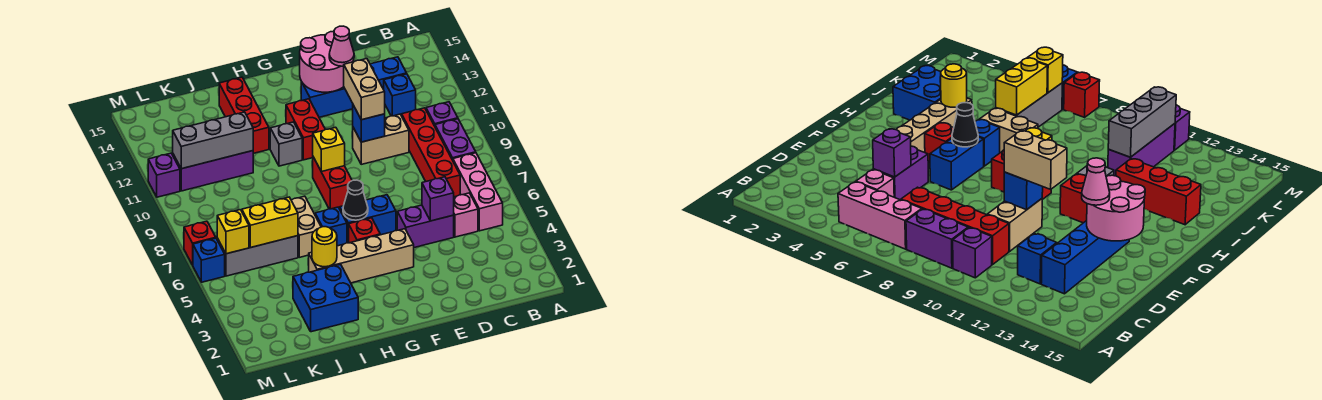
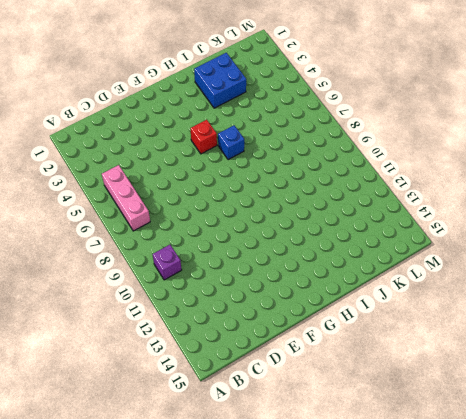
none -> purple 1x2 brick [435,119,476,160]
none -> pink 1x1 brick [454,193,478,237]
none -> red 1x4 brick [402,108,460,197]
none -> blue 1x1 brick [384,74,416,116]

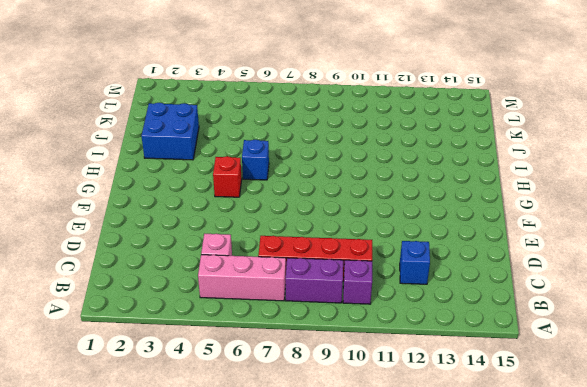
none -> blue 1x4 brick [301,57,407,117]
none -> purple 1x2 brick [397,205,454,248]
none -> tan 1x2 brick [353,114,409,164]
none -> tan 1x4 brick [309,229,414,283]

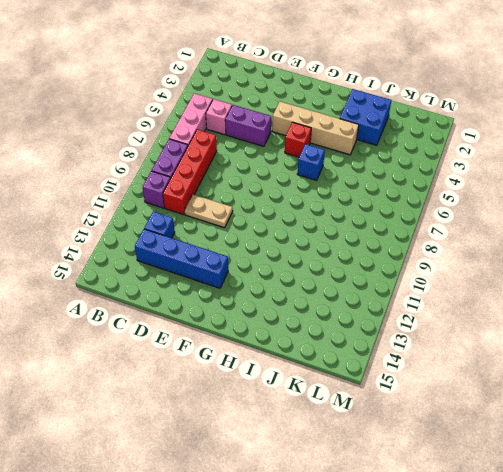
tan 1x2 plate [185,194,233,228] -> tan 1x2 brick [353,114,409,164]
none -> blue 1x2 brick [340,195,396,243]
none -> red 1x2 brick [313,157,352,209]
none -> red 1x2 brick [286,99,325,160]
none -> grey 1x1 brick [270,122,302,166]

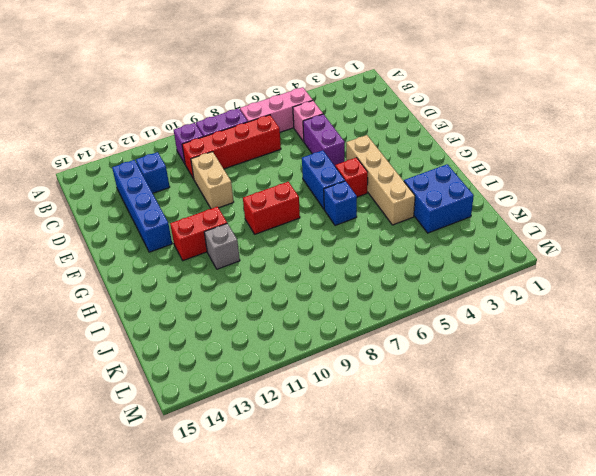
none -> tan 1x2 brick [291,196,321,257]
none -> red 1x3 brick [219,77,269,153]
none -> grey 1x3 brick [217,236,298,276]
none -> purple 1x3 brick [173,151,253,191]

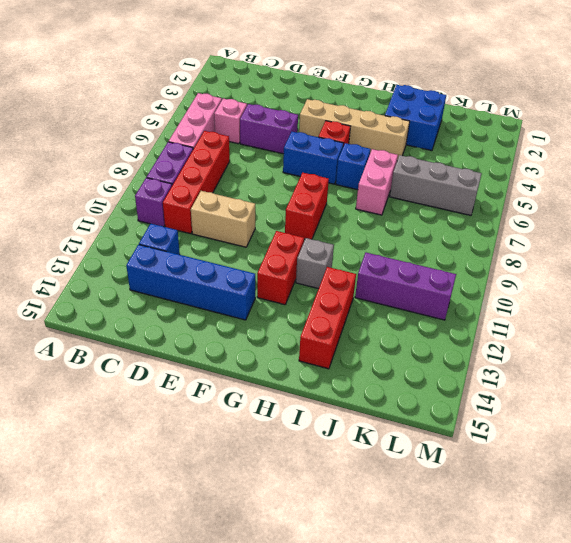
pink 1x2 brick [356,149,398,215] -> tan 1x2 brick [291,196,321,257]
none -> blue 1x1 brick [193,238,225,282]
none -> red 1x1 brick [184,221,216,265]
none -> purple 1x1 brick [148,153,180,197]
none -> purple 1x1 brick [422,177,454,221]

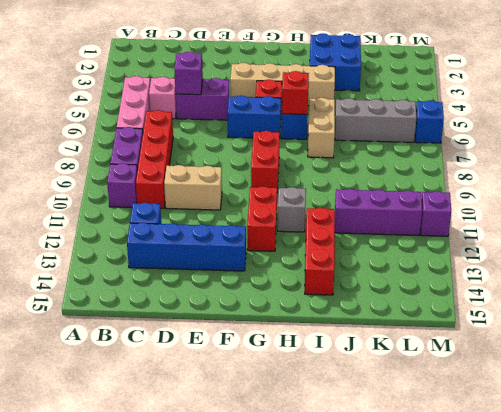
red 1x1 brick [282,71,309,115] -> red 1x1 brick moved to [184,221,216,265]
none -> blue 1x1 brick [353,105,385,142]
none -> pink 2x2 round brick [300,32,344,92]
none -> black 1x1 cone [343,180,368,220]
none -> yellow 1x1 brick [313,127,345,172]

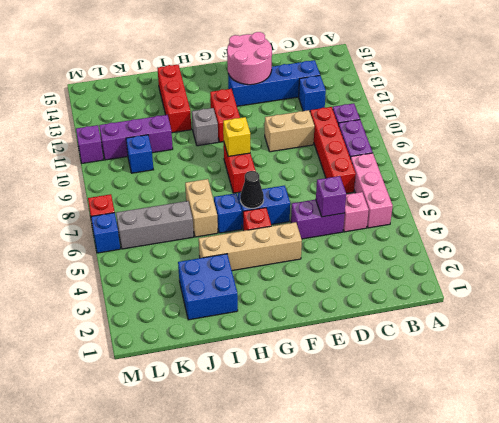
blue 1x1 brick [126,135,153,173] -> blue 1x1 brick moved to [353,105,385,142]
none -> yellow 1x1 round brick [312,227,337,267]
none -> yellow 1x2 brick [242,197,298,248]
none -> grey 1x3 brick [173,112,253,169]
none -> yellow 1x1 brick [217,210,249,254]

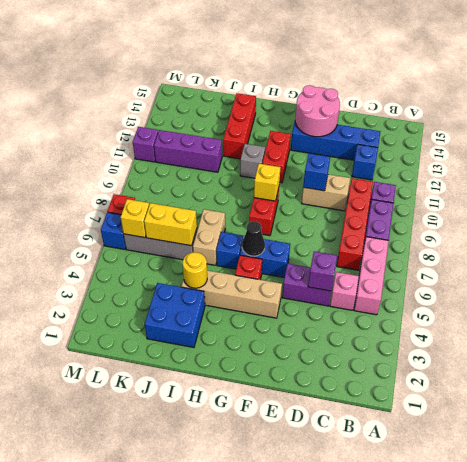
none -> grey 1x3 brick [173,112,253,169]
none -> tan 1x2 brick [344,59,385,120]
none -> pink 1x1 cone [329,26,354,66]

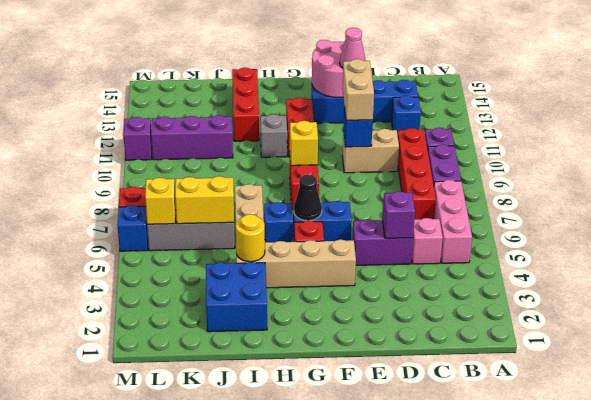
none -> grey 1x3 brick [173,112,253,169]

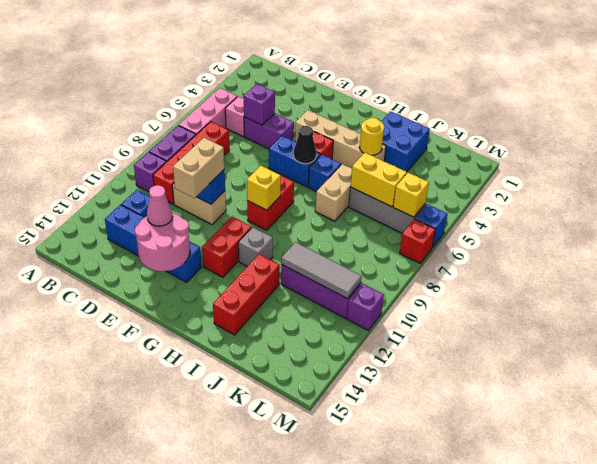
grey 1x3 tile [281,242,362,299] -> grey 1x3 brick [173,112,253,169]

